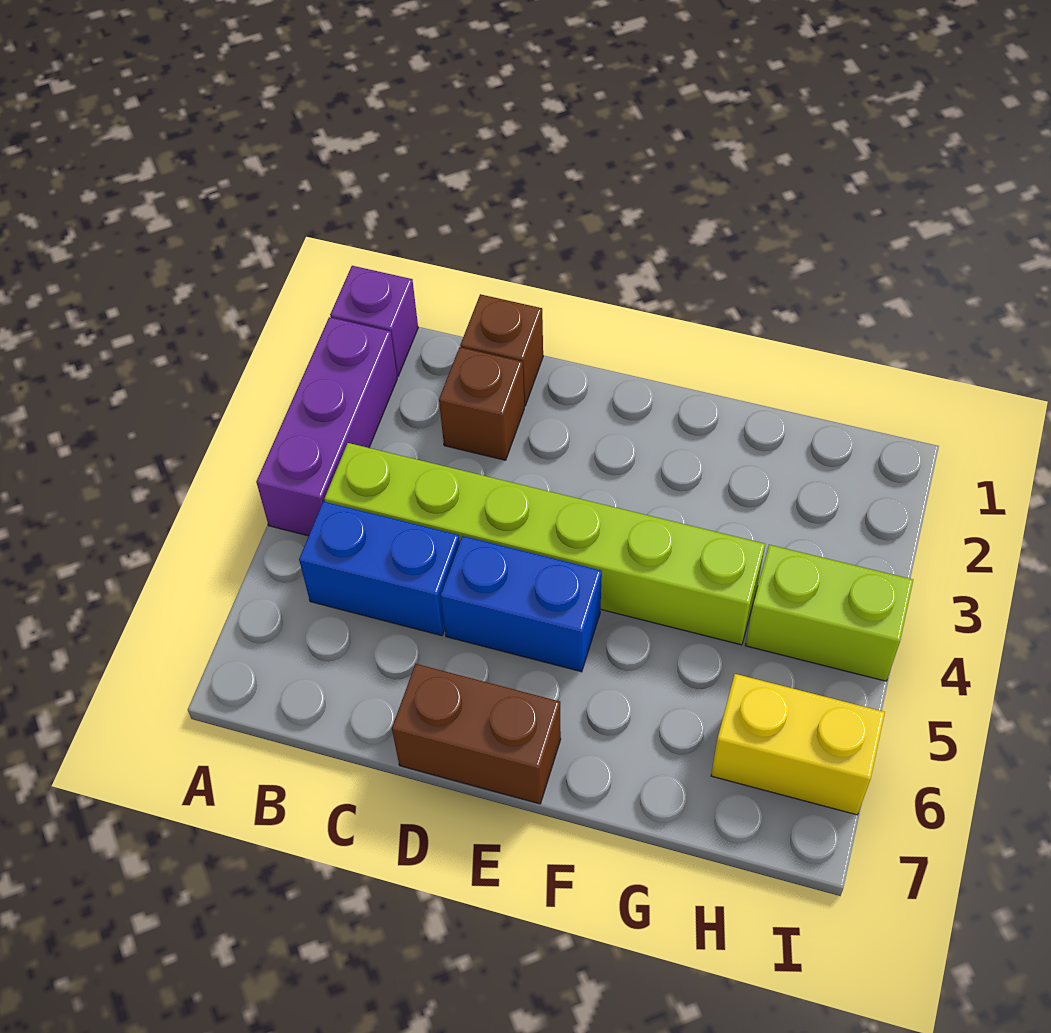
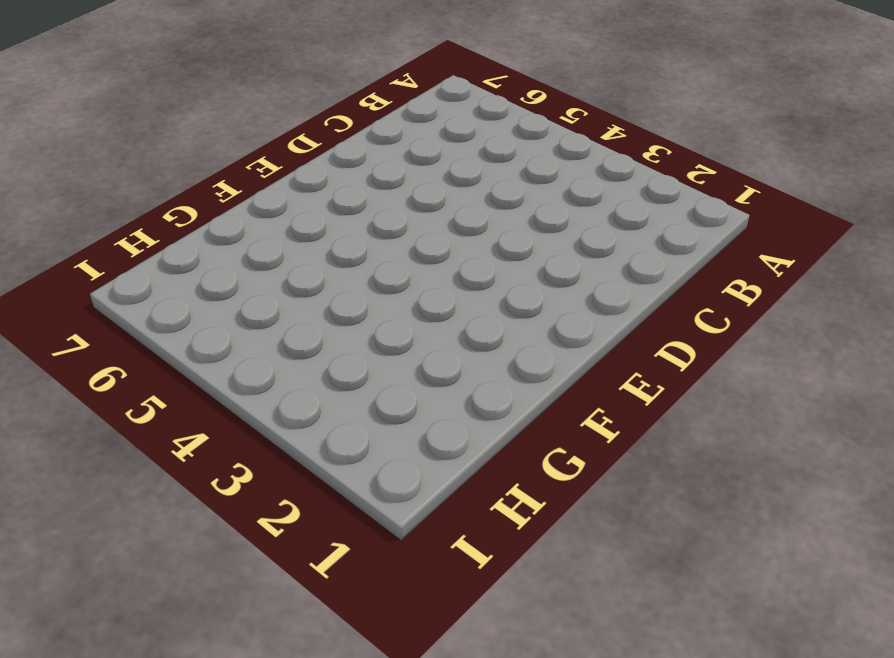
none -> purple 1x1 brick [330,266,418,376]
none -> purple 1x3 brick [256,317,397,536]

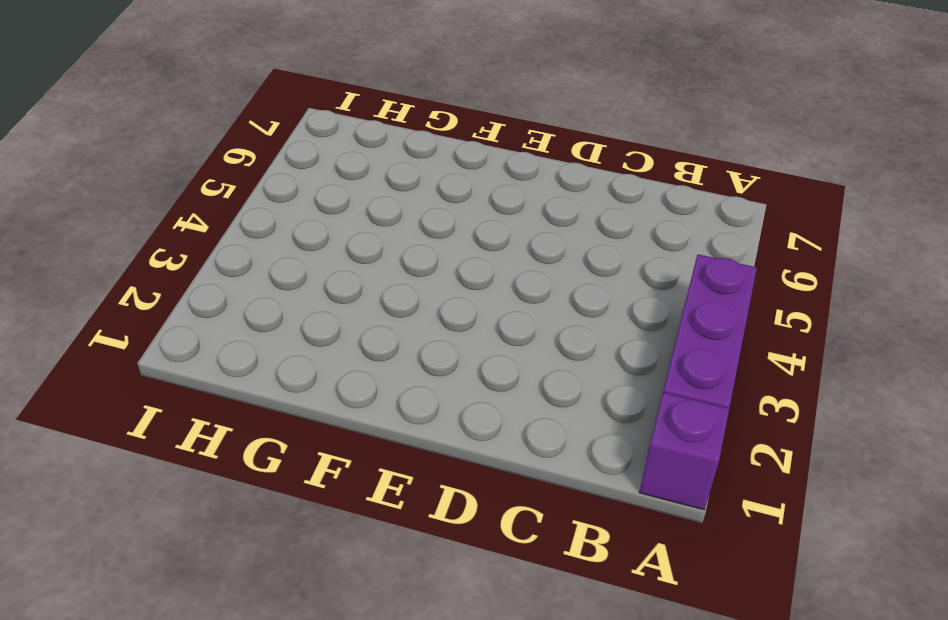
none -> lime 1x6 brick [324,443,765,645]
none -> blue 1x2 brick [299,501,460,636]

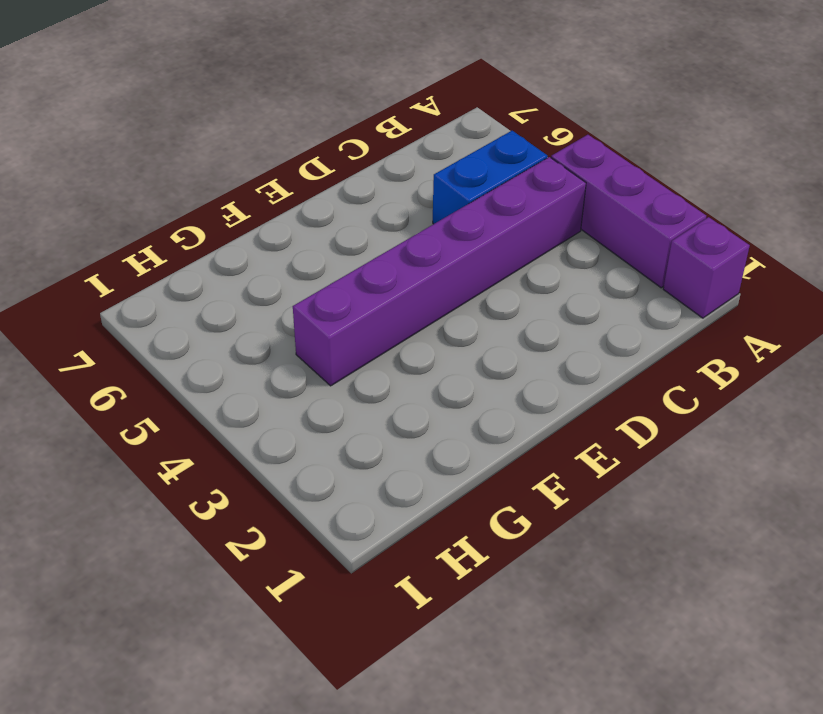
purple 1x6 brick [293,157,586,386] -> lime 1x6 brick [324,443,765,645]
none -> brown 1x1 brick [460,294,543,406]
none -> brown 1x1 brick [439,347,524,460]

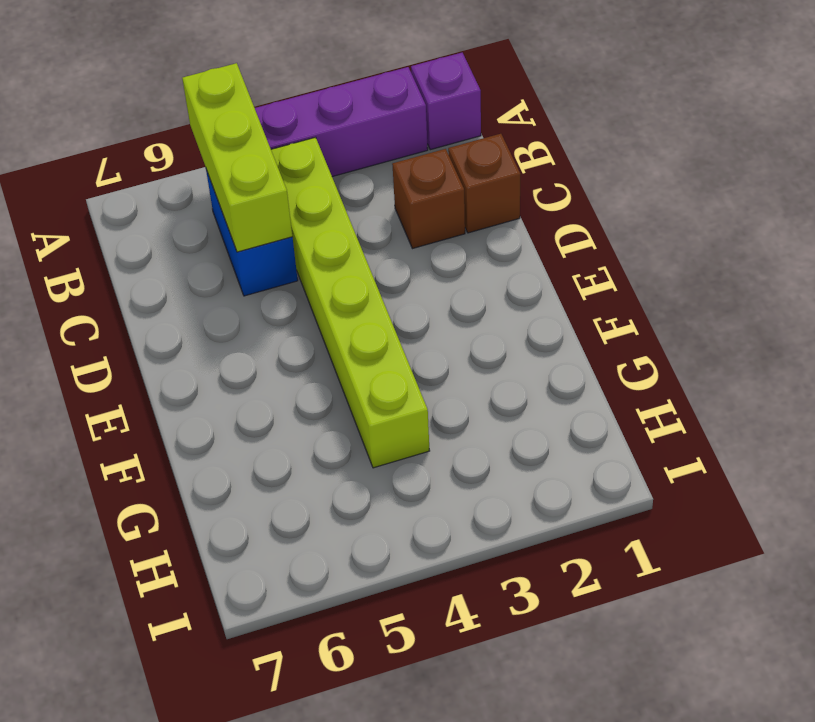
lime 1x3 brick [182,63,292,252] -> none
none -> blue 1x2 brick [440,536,602,672]
none -> brown 1x2 brick [392,664,561,804]

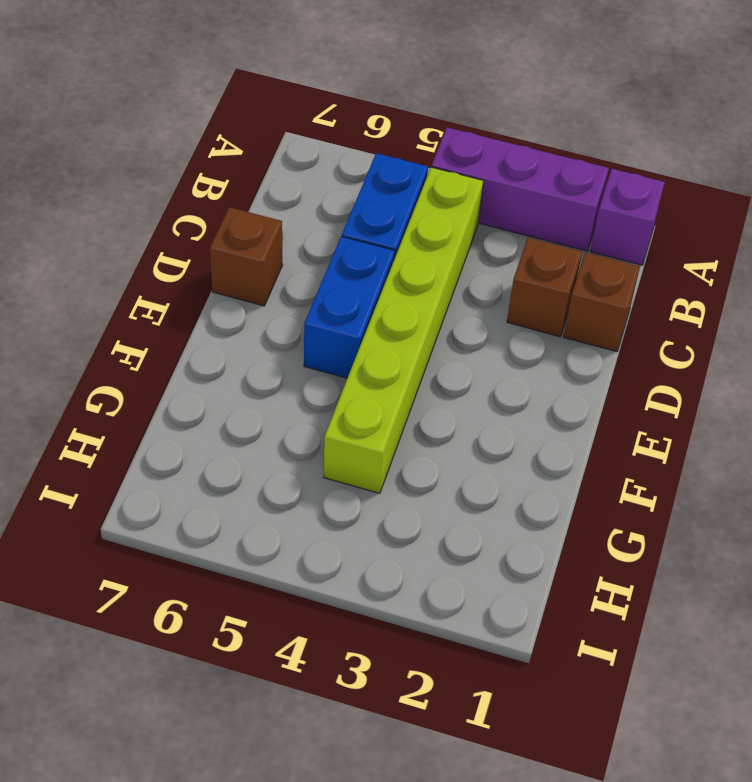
brown 1x1 brick [210,207,282,306] -> brown 1x2 brick [392,664,561,804]
none -> lime 1x2 brick [745,545,913,681]
none -> yellow 1x2 brick [711,674,885,815]

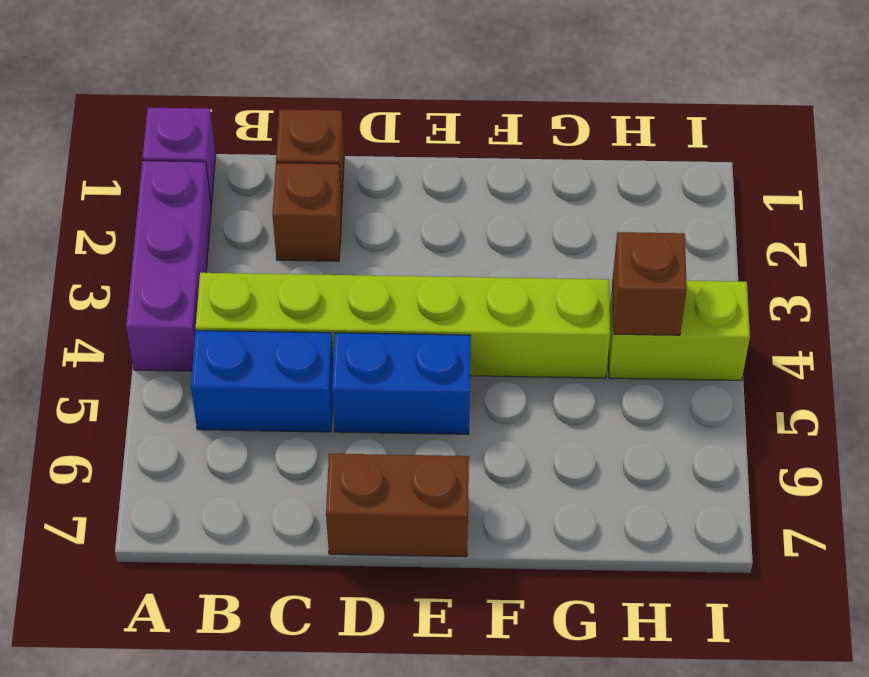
brown 1x1 brick [613,232,687,335] -> none
none -> yellow 1x2 brick [711,674,885,815]

